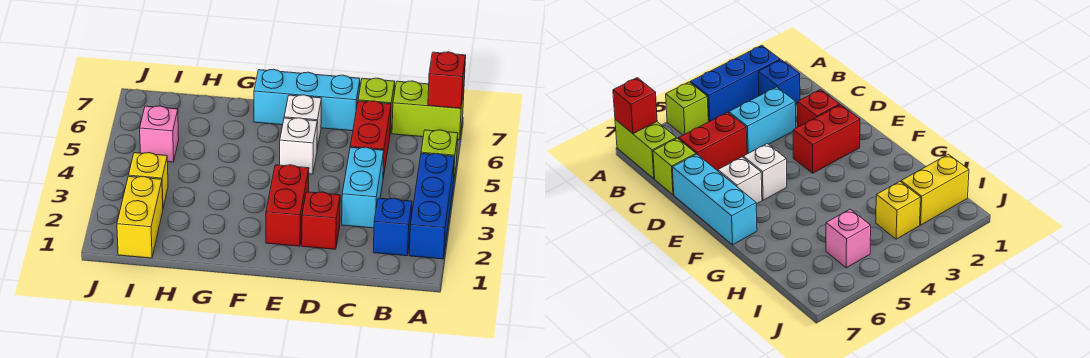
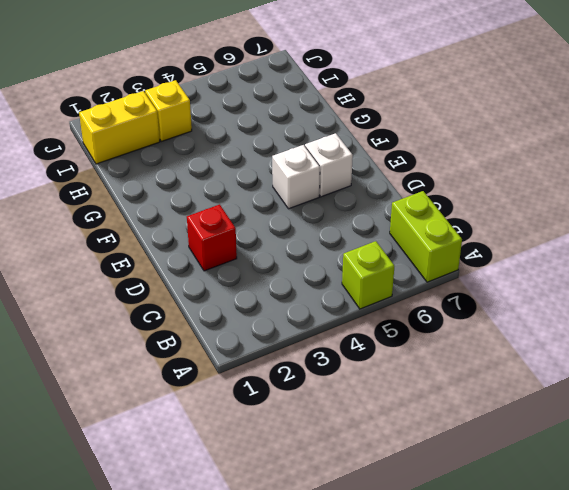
none -> blue 1x3 brick [409,153,455,259]
none -> blue 1x1 brick [373,198,412,256]
none -> cyan 1x2 brick [342,147,384,228]

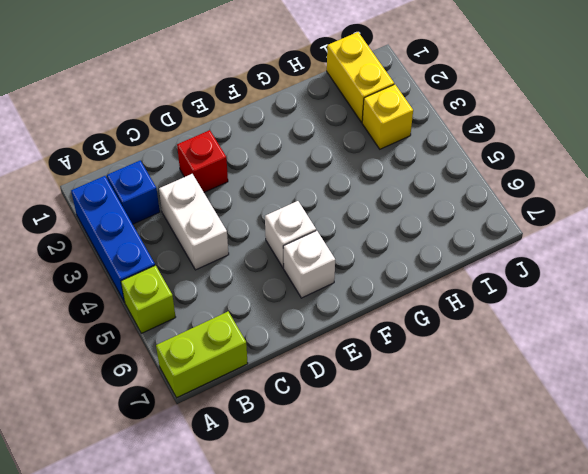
white 1x2 brick [159,174,229,270] -> cyan 1x2 brick [342,147,384,228]
none -> red 1x2 brick [350,101,391,178]
none -> lime 1x1 brick [358,78,395,133]
none -> cyan 1x3 brick [254,69,360,131]

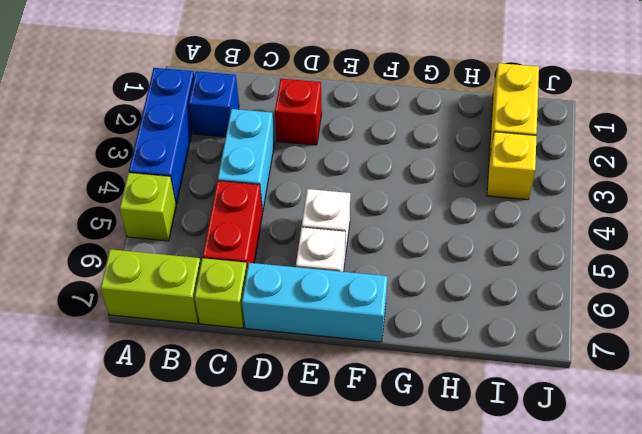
none -> red 1x2 brick [266,165,309,246]
none -> pink 1x1 brick [140,106,179,162]
none -> red 1x1 brick [428,52,466,108]

